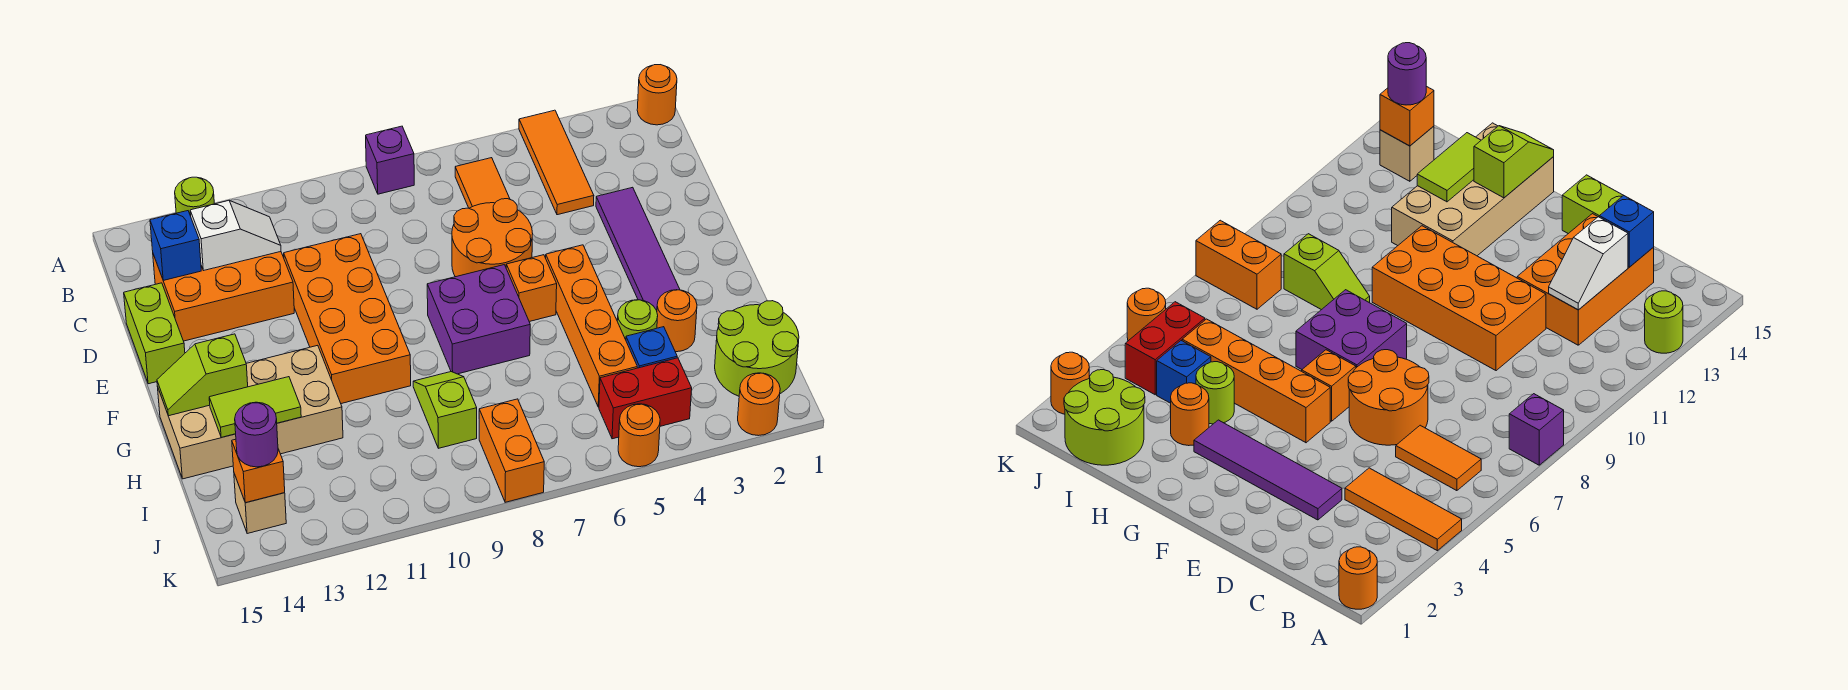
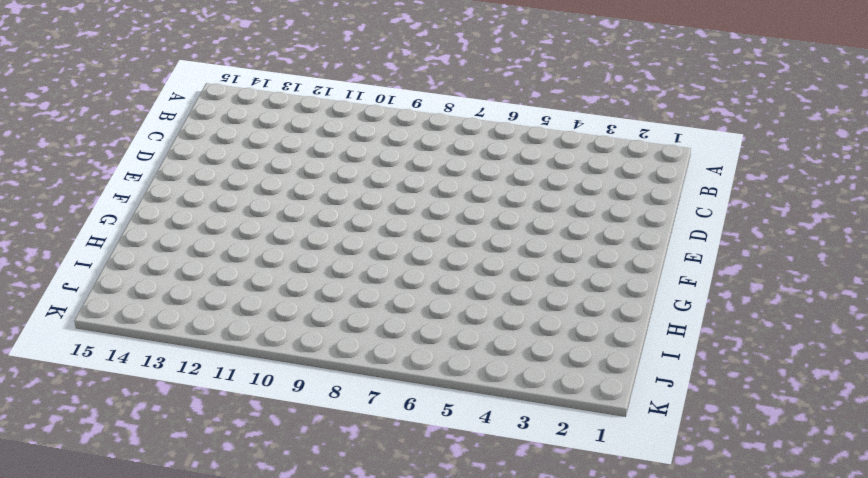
none -> orange 1x1 round brick [637,65,677,125]
none -> orange 1x3 tile [519,110,594,215]
none -> purple 1x1 brick [366,126,414,194]
none -> lime 1x1 round brick [175,177,214,216]

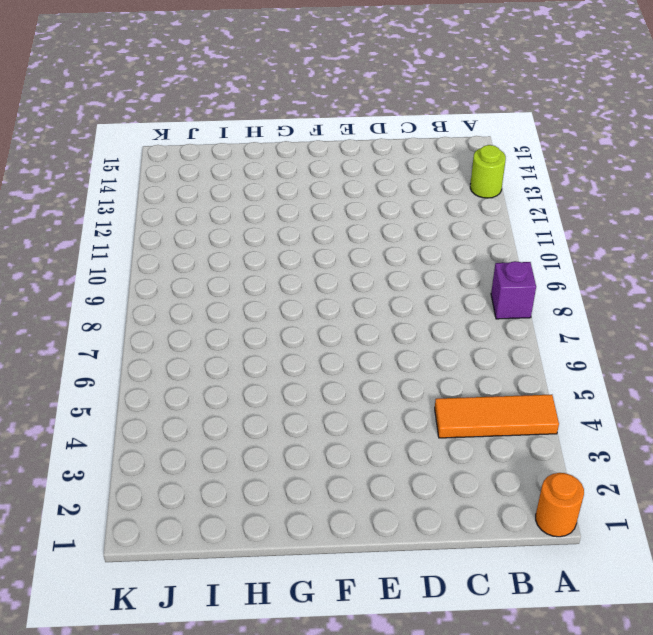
none -> orange 1x2 tile [455,158,510,208]
none -> orange 2x3 brick [153,252,294,341]
none -> purple 1x4 tile [596,187,680,311]
none -> orange 2x2 round brick [452,199,533,277]

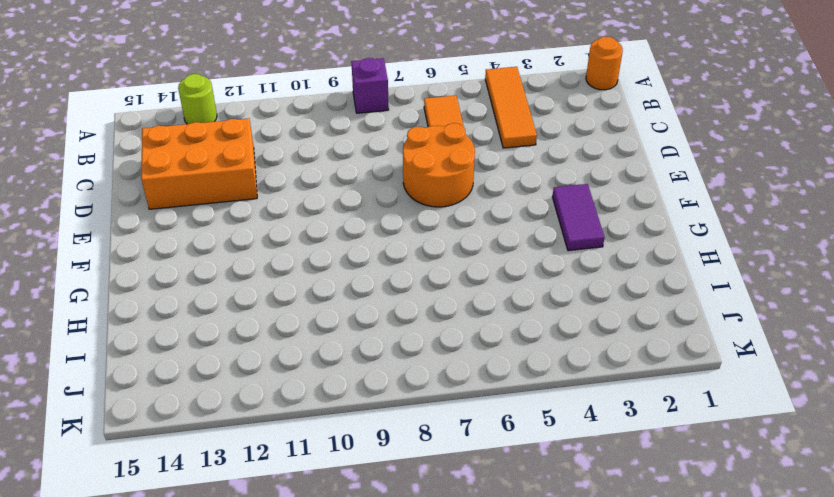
purple 1x2 tile [552,184,605,251] -> purple 1x4 tile [596,187,680,311]
none -> orange 2x4 brick [284,234,411,404]
none -> lime 1x2 brick [124,283,185,384]
none -> orange 1x4 brick [546,245,637,407]
none -> orange 1x1 brick [506,255,557,322]

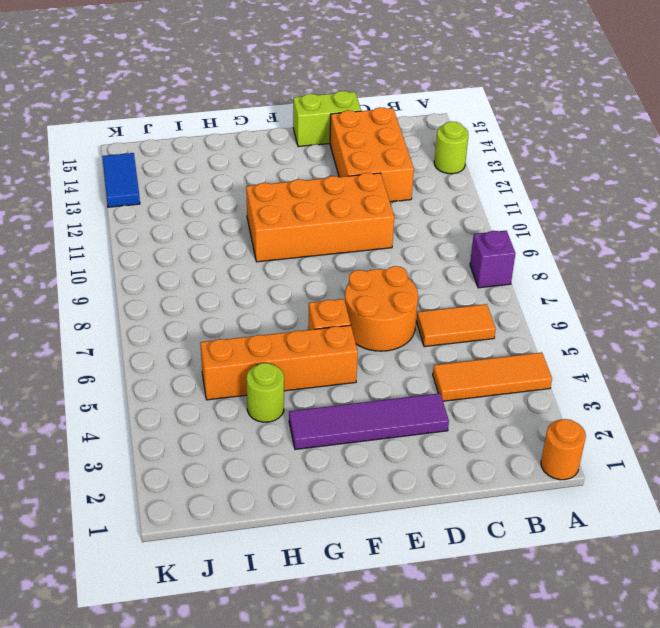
blue 1x2 tile [102,153,140,207] -> none
none -> purple 2x2 brick [427,265,530,374]
none -> tan 2x4 brick [157,345,343,479]
none -> orange 1x1 round brick [657,290,697,352]
none -> lime 1x2 slope [413,372,477,448]

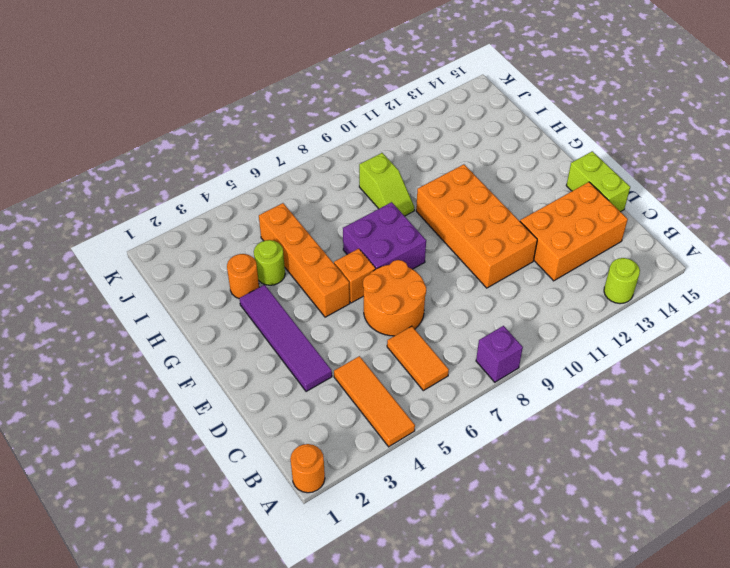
none -> tan 2x4 brick [157,345,343,479]
none -> lime 2x2 round brick [715,301,799,396]
none -> blue 1x1 brick [626,327,677,368]
none -> red 1x2 brick [599,358,692,439]

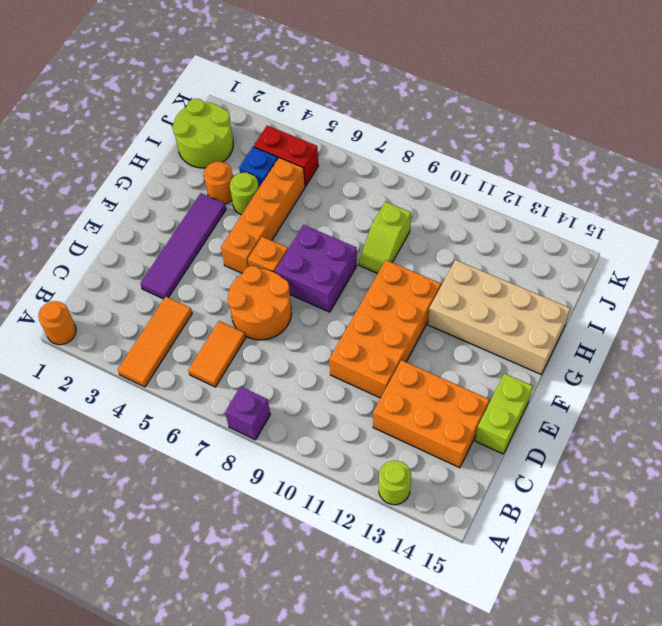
none -> orange 1x2 brick [479,399,544,502]
none -> tan 1x1 brick [234,474,286,534]
none -> orange 1x1 round brick [738,373,780,436]
none -> orange 1x1 round brick [618,404,660,467]

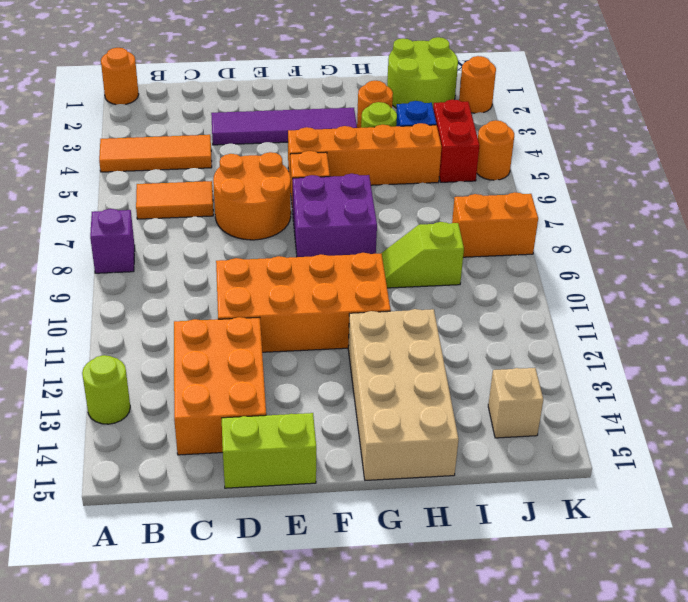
none -> white 1x2 slope [190,201,281,271]
none -> blue 1x1 brick [150,211,201,280]
none -> lime 1x2 slope [157,334,248,416]
none -> lime 1x2 tile [209,377,301,437]

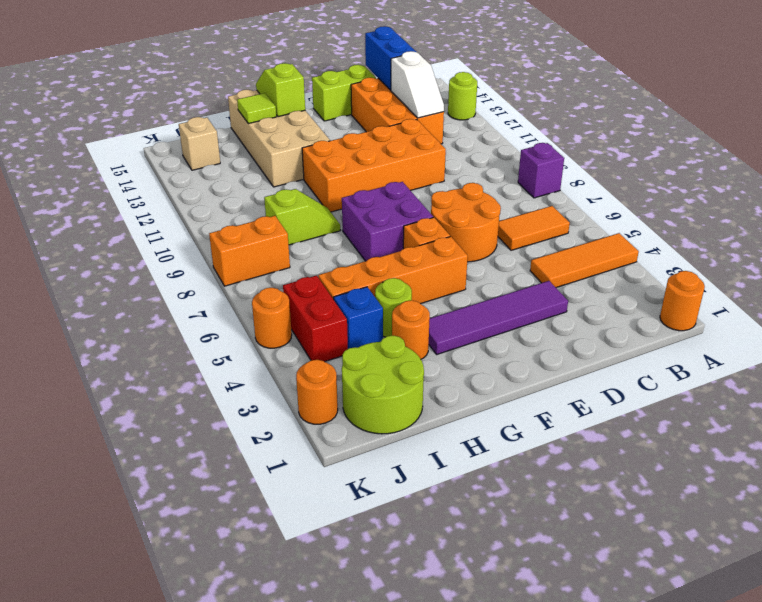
blue 1x2 brick [365,26,416,90] -> blue 1x1 brick [150,211,201,280]
lime 1x1 tile [237,93,276,124] -> lime 1x2 tile [209,377,301,437]
none -> orange 1x1 brick [232,439,285,503]
none -> purple 1x1 round brick [235,402,278,467]

